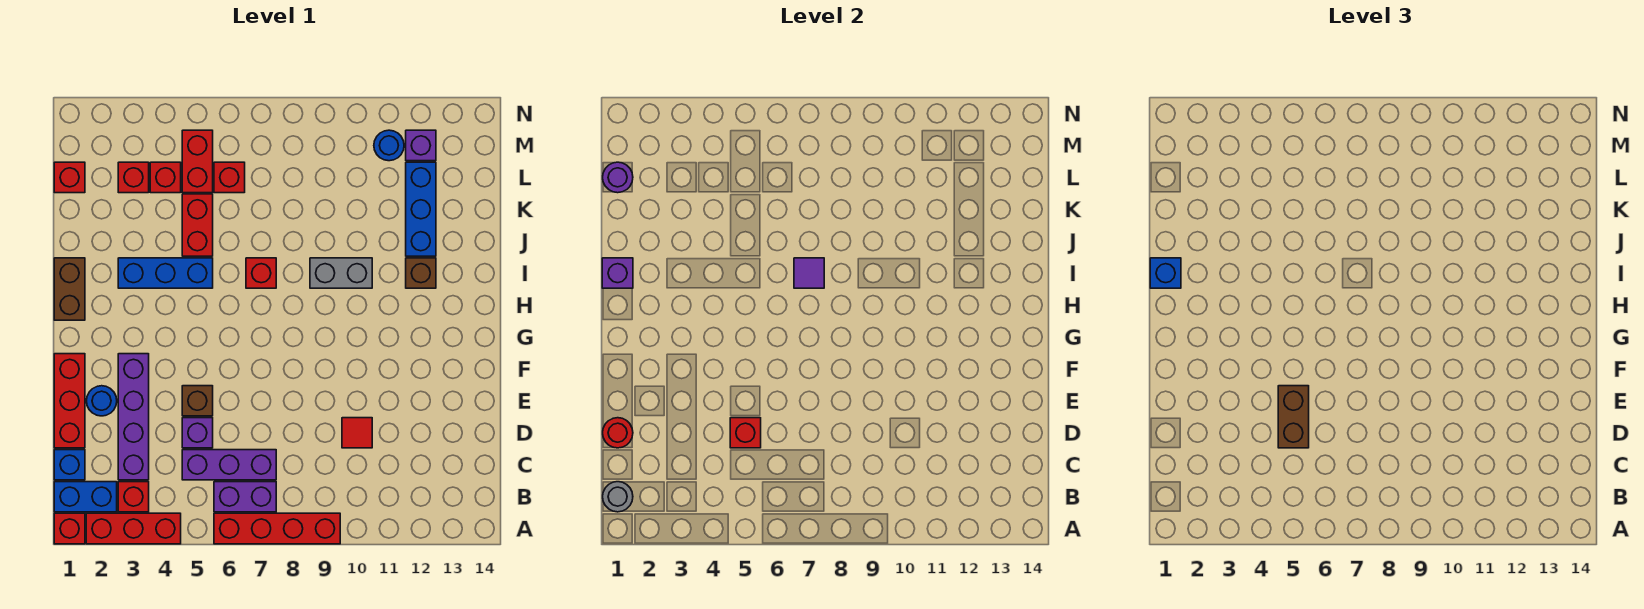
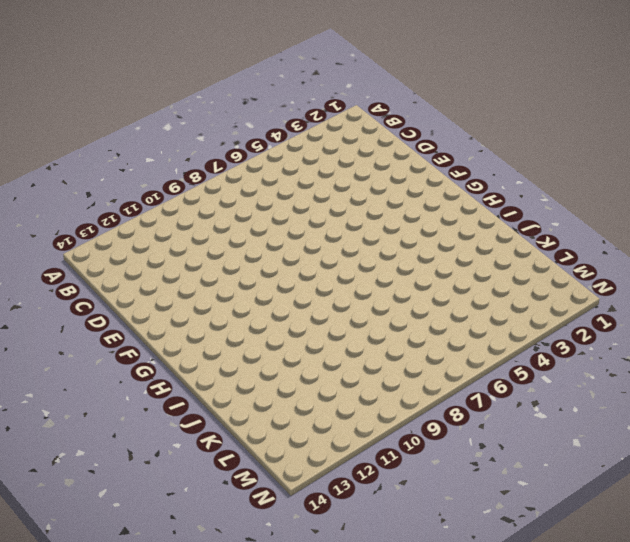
none -> red 1x1 brick [54,513,85,544]
none -> red 1x3 brick [86,513,181,544]
none -> red 1x4 brick [214,513,340,544]
none -> blue 1x2 brick [54,482,117,512]

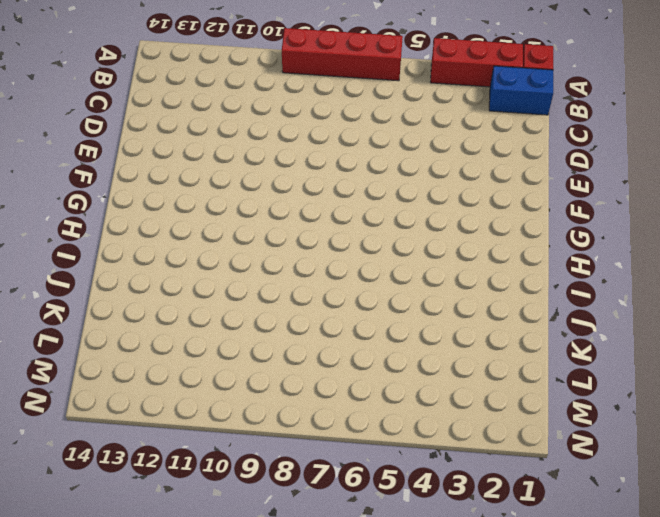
none -> red 1x1 brick [118,482,149,512]
none -> purple 1x2 brick [214,482,276,512]
none -> blue 1x1 brick [54,450,85,480]
none -> purple 1x4 brick [118,354,149,480]

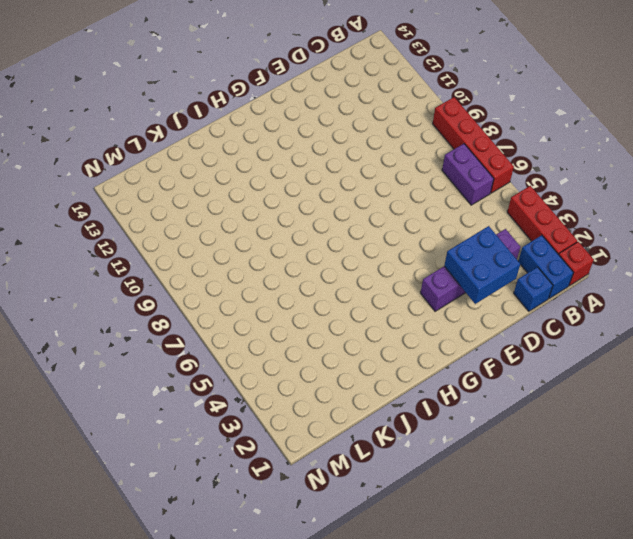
blue 2x2 brick [444,226,520,304] -> none
none -> red 1x1 brick [118,482,149,512]
none -> purple 1x3 brick [182,450,276,480]
none -> red 1x3 brick [54,354,85,448]
none -> purple 1x1 brick [182,418,213,448]

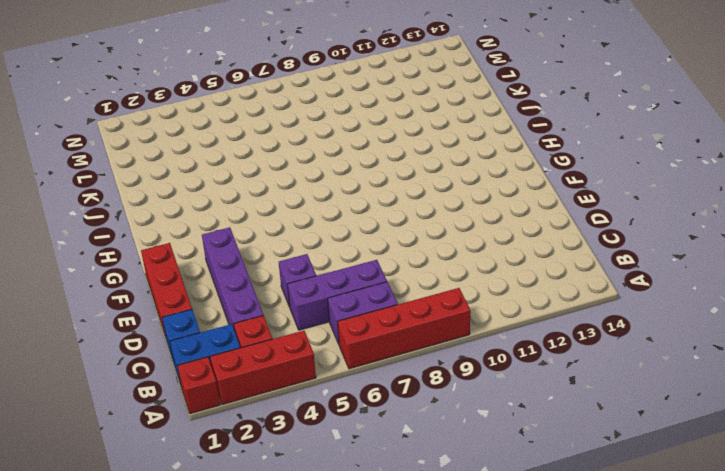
none -> red 1x1 tile [342,418,372,448]
none -> blue 1x1 round brick [86,386,117,416]
none -> brown 1x1 brick [182,386,213,416]
none -> brown 1x2 brick [54,258,85,320]

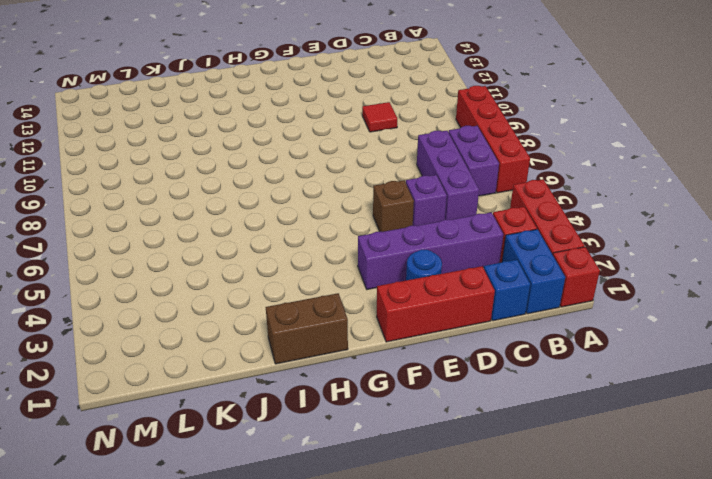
none -> blue 1x3 brick [118,258,213,288]
none -> red 1x1 brick [246,258,276,288]
none -> grey 1x2 brick [310,258,372,288]
none -> brown 1x1 brick [406,258,436,288]

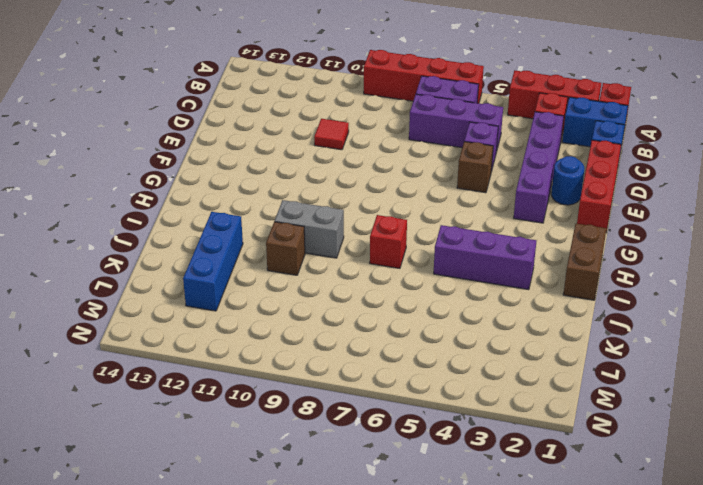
purple 1x3 brick [434,225,536,290] -> blue 1x3 brick [118,258,213,288]
brown 1x1 brick [266,222,305,275] -> brown 1x1 brick moved to [406,258,436,288]
none -> red 1x2 brick [182,194,213,256]
none -> red 1x1 brick [54,162,85,193]
none -> red 1x1 brick [118,162,149,193]
none -> red 1x1 brick [150,162,181,193]

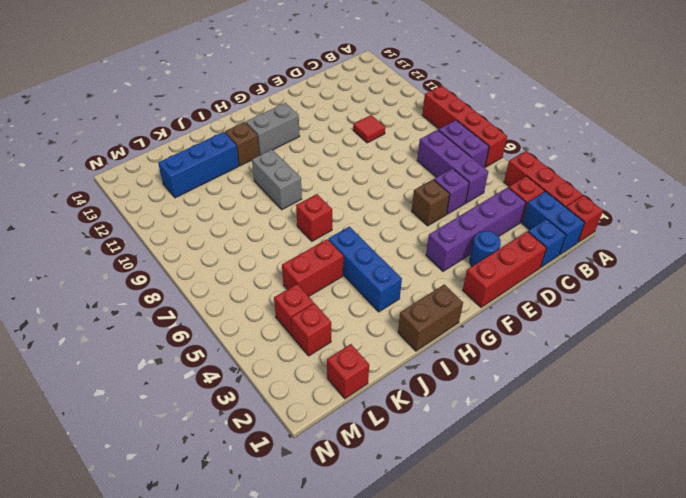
grey 1x2 brick [246,103,300,155] -> none
none -> red 1x2 brick [182,130,213,193]
none -> red 1x1 brick [214,162,245,193]
none -> blue 1x1 round brick [374,130,404,161]
none -> purple 1x1 brick [406,130,436,161]

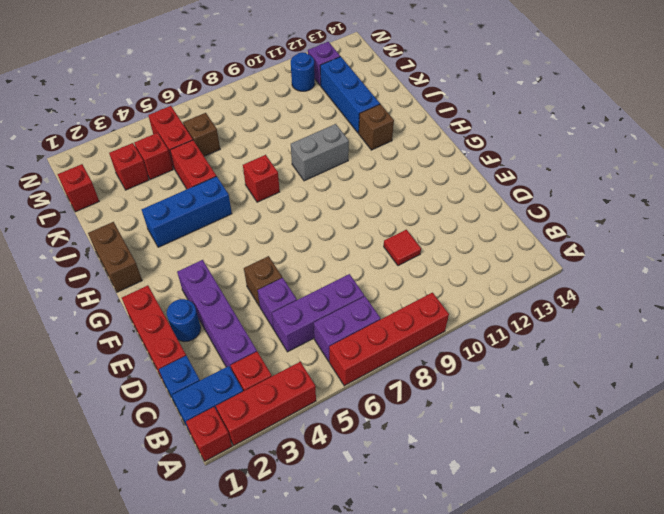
brown 1x1 brick [183,113,220,156] -> red 1x1 brick [214,162,245,193]
none -> grey 1x1 round brick [603,482,633,512]
none -> red 1x1 round brick [603,418,633,448]
none -> red 1x1 brick [730,418,761,448]
none -> purple 1x1 brick [602,258,633,288]

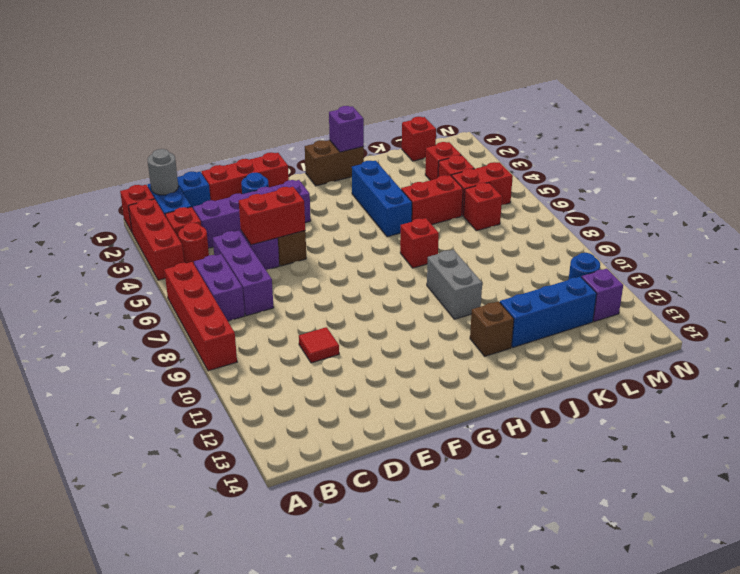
red 1x1 round brick [178,223,209,264] -> red 1x1 round brick moved to [603,418,633,448]
red 1x2 brick [239,187,305,245] -> red 1x1 brick [730,418,761,448]
none -> purple 1x1 tile [794,258,824,288]
none -> purple 1x1 round brick [603,162,633,193]
none -> brown 1x2 brick [1278,386,1309,448]
none -> blue 1x1 brick [1150,258,1181,288]

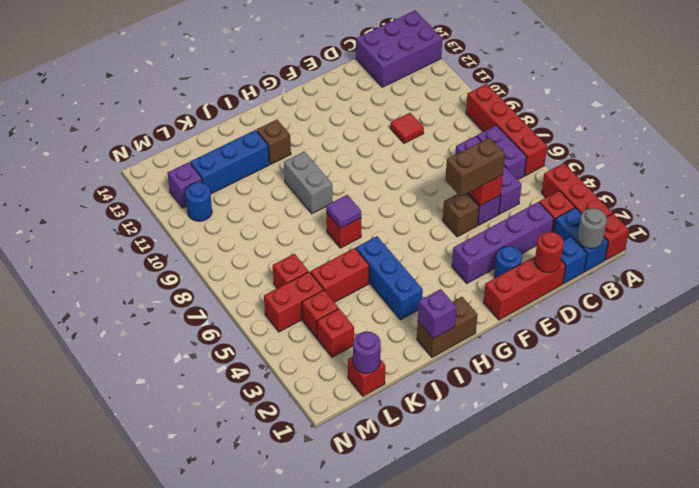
purple 2x3 brick [356,11,442,87] -> none
none -> blue 1x1 brick [1150,258,1181,288]

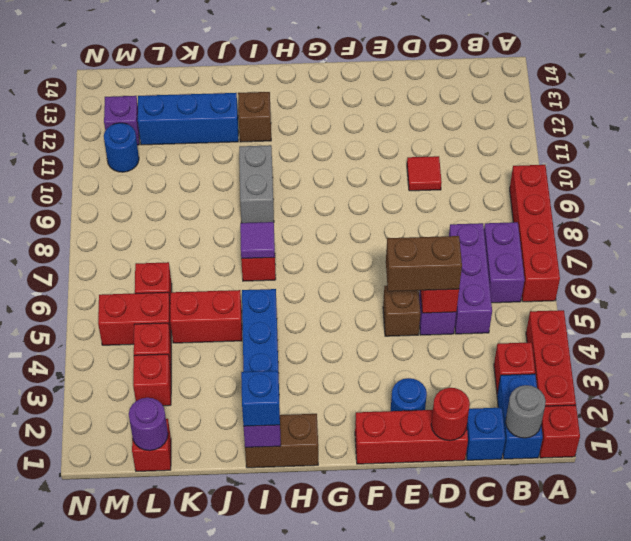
none -> purple 1x4 brick [118,354,149,480]

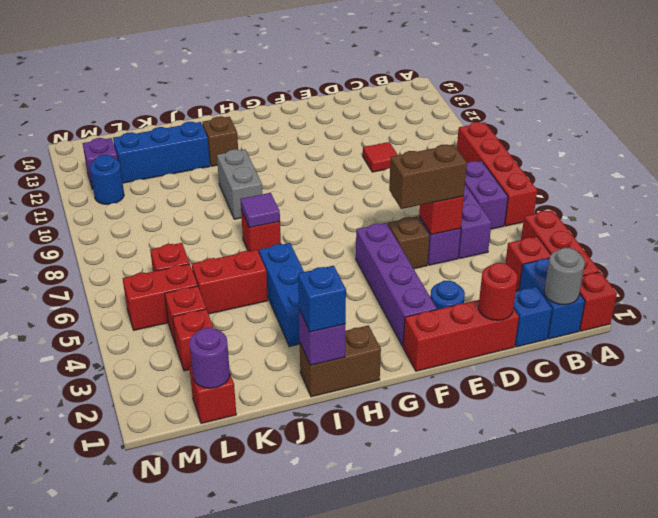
purple 1x4 brick [356,223,437,346] -> purple 1x4 brick turned to [118,354,149,480]

